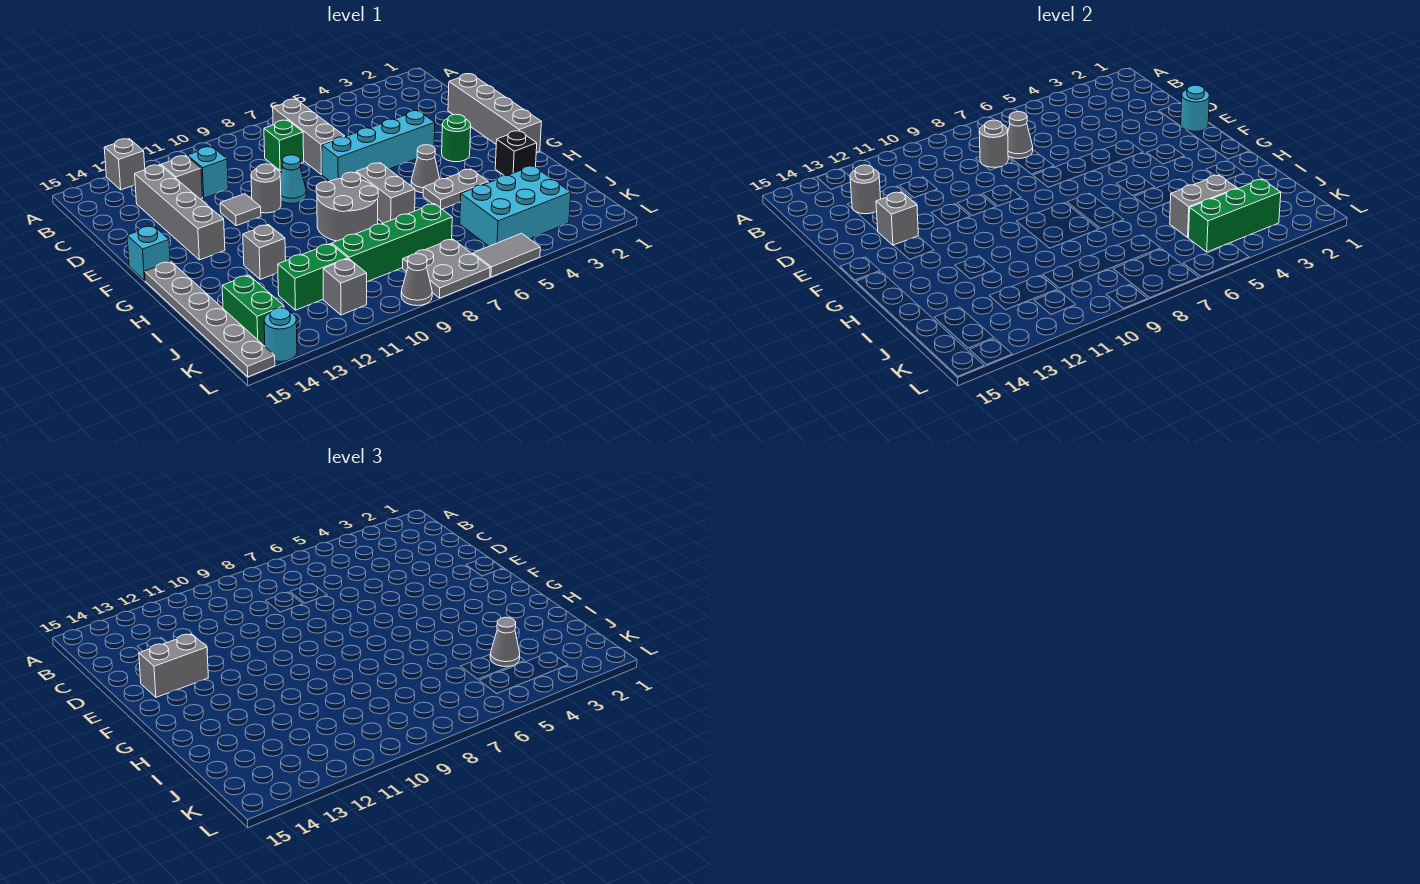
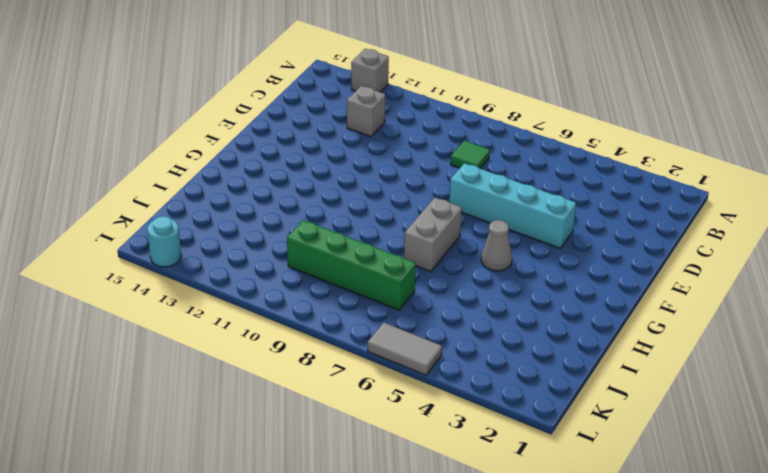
green 1x1 tile [451,141,490,169] -> green 1x1 brick [264,120,304,171]
none -> grey 1x3 brick [273,99,345,175]
none -> cyan 1x1 brick [187,147,228,198]
none -> grey 1x4 brick [135,165,225,260]
none -> grey 1x4 brick [448,74,541,153]

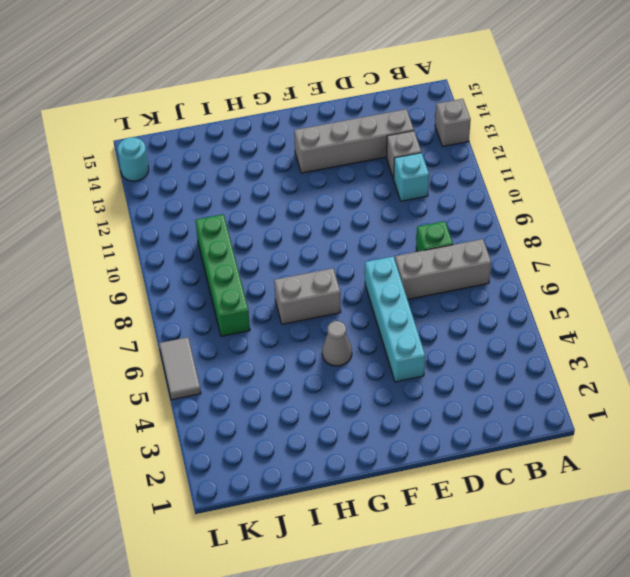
none -> grey 1x4 brick [448,74,541,153]
none -> cyan 1x1 cone [280,155,306,204]
none -> grey 1x1 round brick [251,164,281,213]
none -> grey 1x1 tile [220,194,261,226]

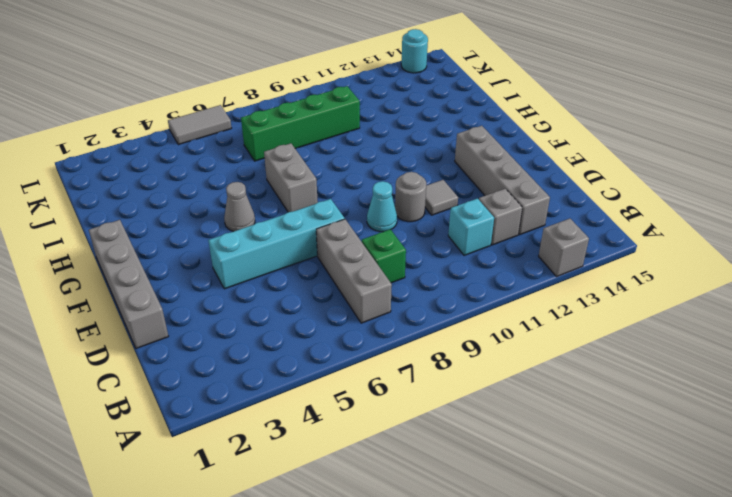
none -> green 1x1 round brick [442,114,471,162]
none -> cyan 1x1 brick [127,226,170,280]
none -> grey 2x2 round brick [316,172,378,241]
none -> grey 1x6 plate [145,261,275,377]

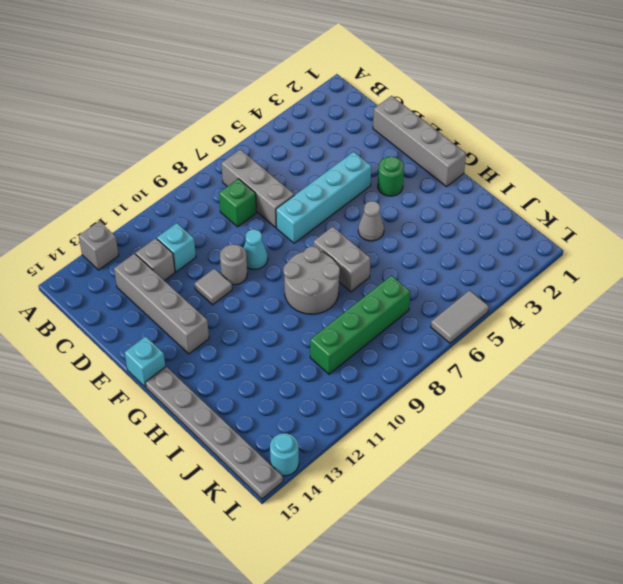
none -> black 1x1 brick [495,131,537,176]
none -> grey 1x2 plate [423,169,488,209]
none -> grey 1x1 brick [243,225,286,279]
none -> cyan 2x3 brick [460,166,571,246]

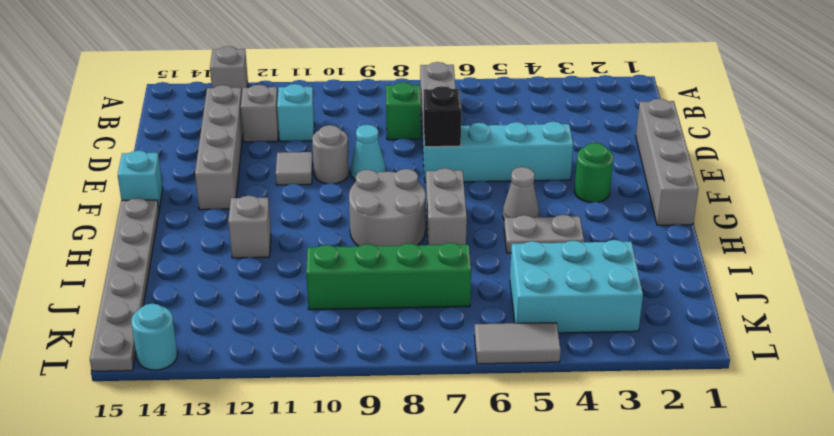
black 1x1 brick [424,86,461,147] -> black 1x1 brick moved to [495,131,537,176]
none -> green 1x2 brick [278,244,348,310]
none -> green 1x2 brick [222,275,284,346]
none -> grey 2x2 plate [403,239,490,298]
none -> grey 1x1 brick [323,259,367,315]

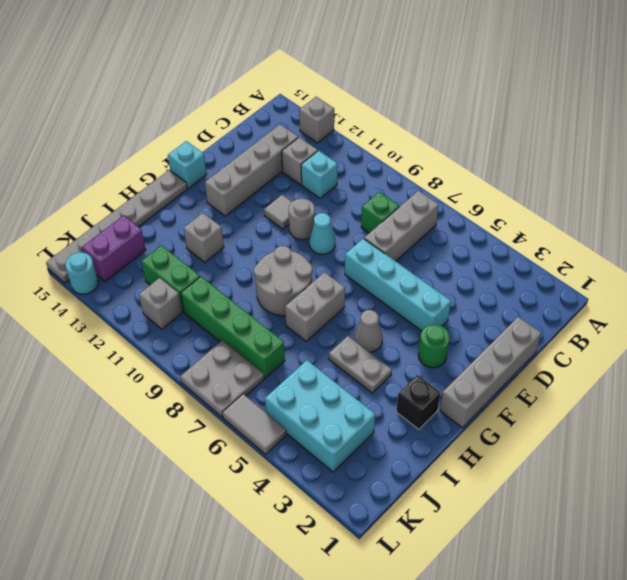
purple 1x2 brick [82,215,146,282] -> green 1x2 brick [222,275,284,346]
none -> grey 1x1 cone [401,254,432,306]
none -> grey 1x1 cone [1008,112,1033,159]
none -> grey 1x1 round brick [979,120,1008,167]
none -> grey 1x1 round brick [850,165,881,214]

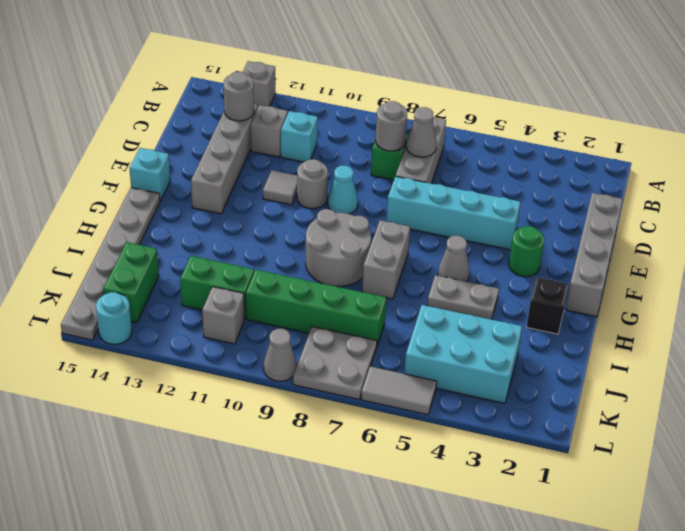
none -> grey 1x1 brick [243,225,286,279]
none -> cyan 1x1 round brick [1181,85,1209,131]
none -> grey 1x1 brick [876,192,918,245]
none -> grey 1x2 brick [1170,175,1237,237]

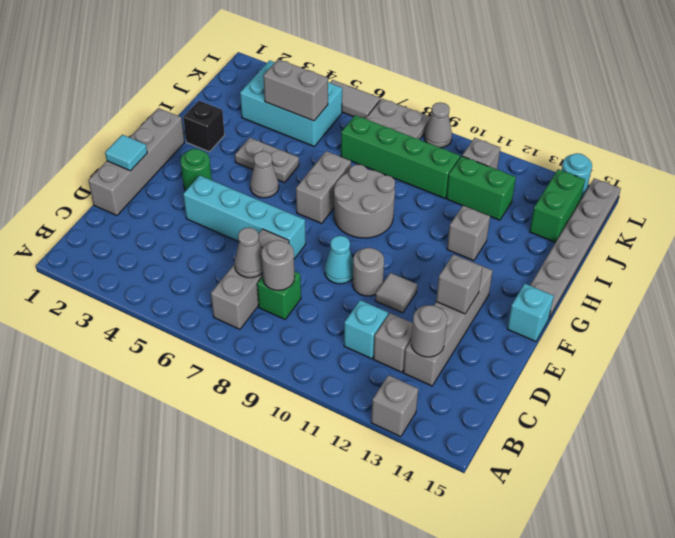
cyan 1x1 tile [105,135,147,171] -> cyan 1x1 round brick [1181,85,1209,131]
none -> green 1x3 brick [1188,179,1281,252]
none -> grey 1x2 brick [139,634,208,697]
none -> grey 1x1 cone [490,617,520,667]

